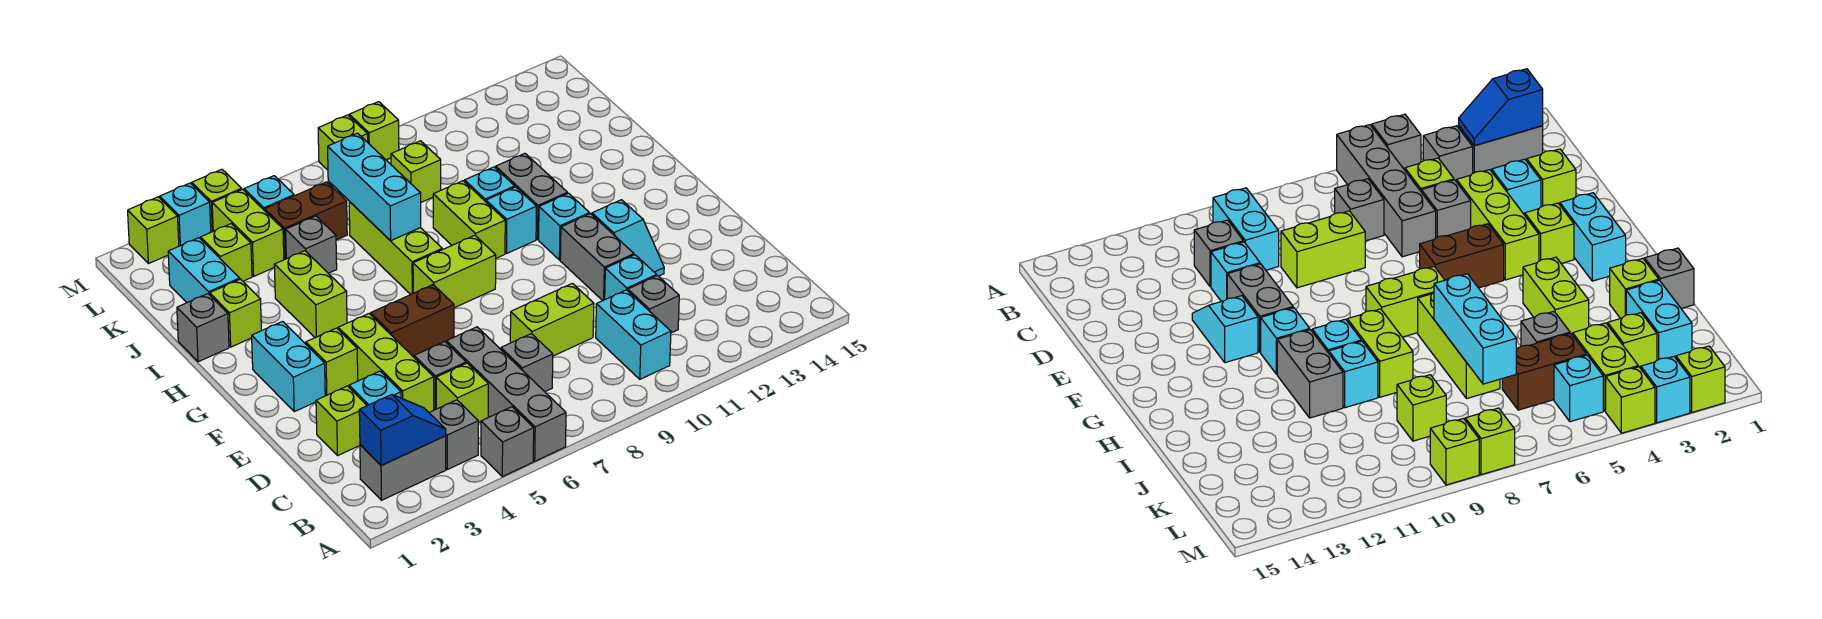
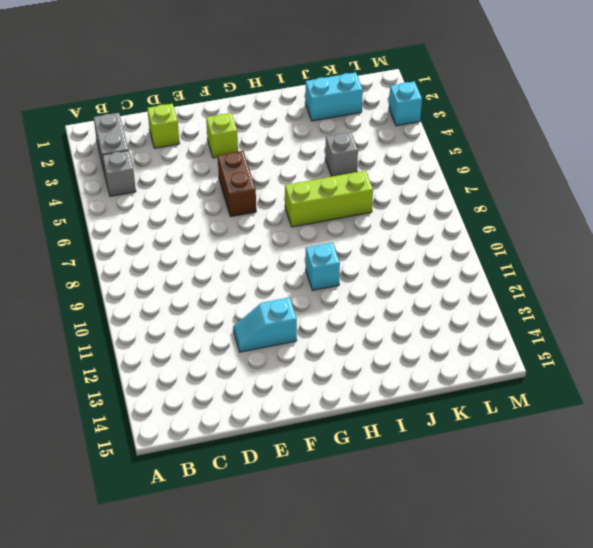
none -> grey 1x1 brick [481,407,534,477]
none -> grey 1x4 brick [447,327,566,461]
none -> cyan 1x2 brick [596,290,671,379]
none -> lime 1x1 brick [436,363,488,423]

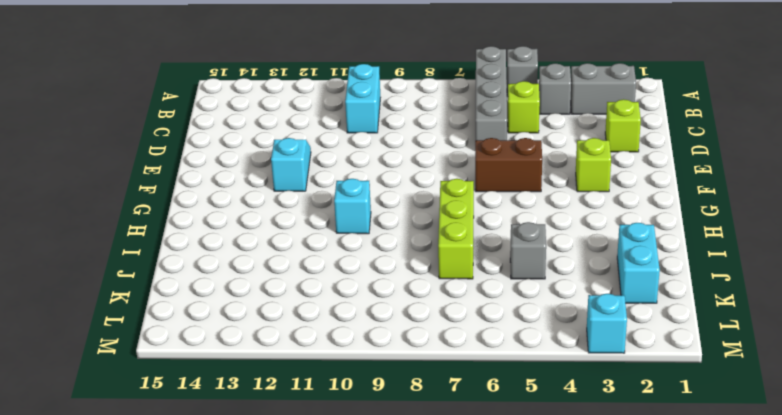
none -> grey 1x1 brick [501,334,553,392]
none -> grey 1x1 brick [628,276,679,333]
none -> cyan 1x1 brick [349,371,401,406]
none -> lime 1x3 brick [338,314,434,412]

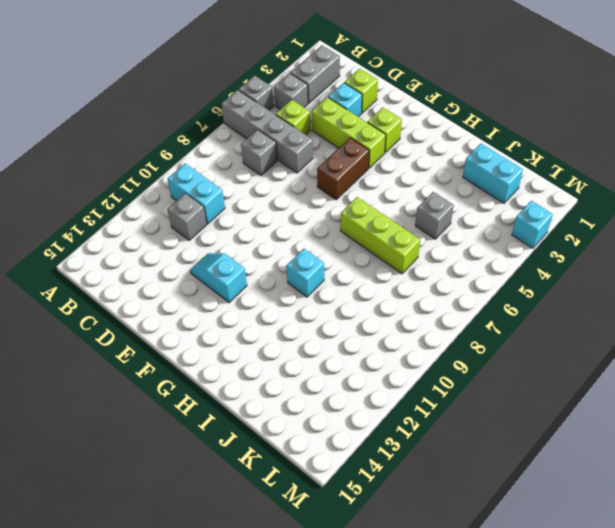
none -> grey 1x1 brick [414,342,466,410]
none -> lime 1x2 brick [510,283,594,356]
none -> cyan 1x1 brick [605,255,657,299]
none -> grey 1x2 brick [560,214,634,301]

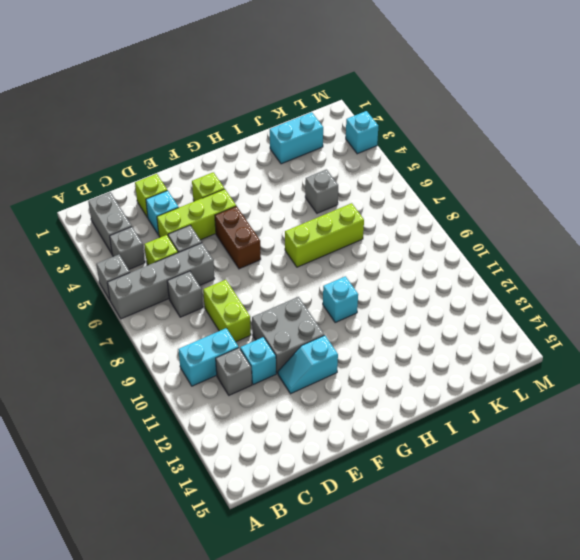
grey 2x2 brick [252,297,324,374] -> grey 1x2 brick [560,214,634,301]
none -> cyan 1x2 brick [252,321,325,412]
none -> lime 1x2 brick [413,235,496,308]
none -> cyan 1x1 brick [539,193,590,260]
none -> lime 1x2 brick [274,251,347,338]

